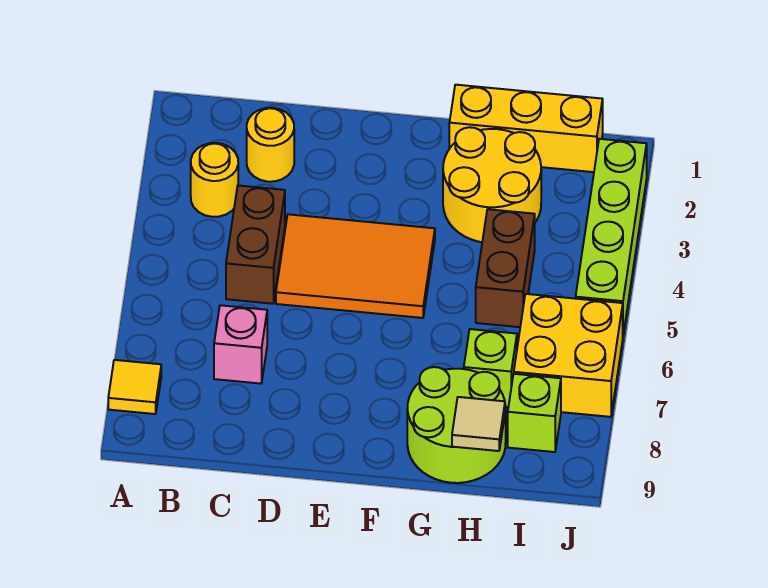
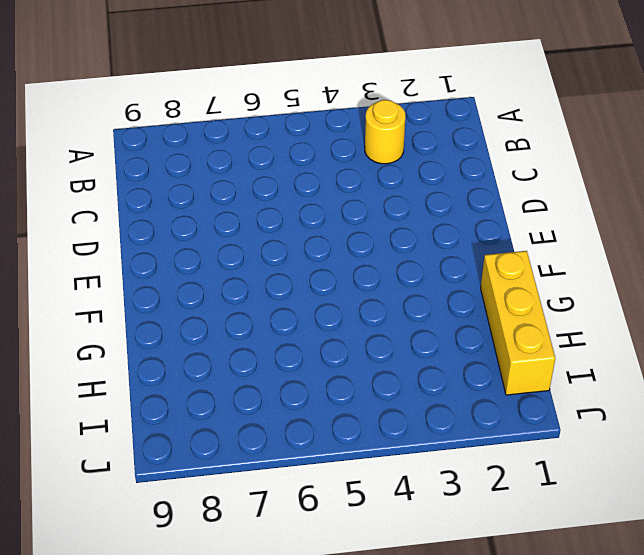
none -> yellow 1x1 tile [108,360,161,414]
none -> yellow 1x1 round brick [247,108,294,182]
none -> brown 1x2 brick [226,185,285,304]

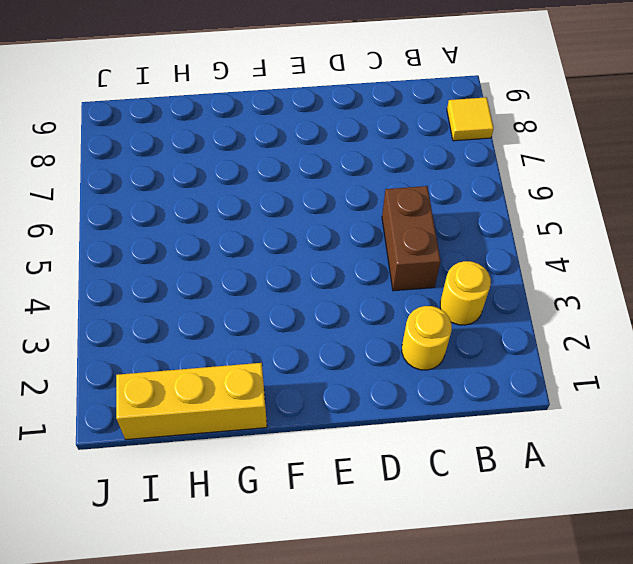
none -> pink 1x1 brick [214,305,267,384]
none -> orange 2x3 tile [276,214,435,318]
none -> yellow 2x2 round brick [443,127,541,242]

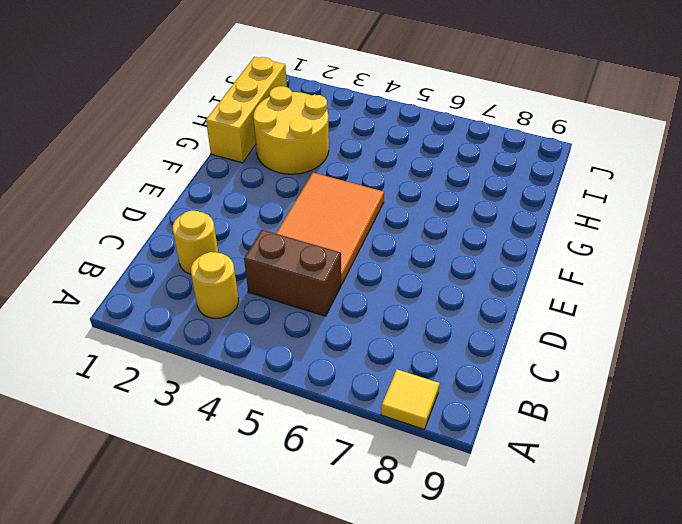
none -> pink 1x1 brick [214,305,267,384]
none -> lime 2x2 round brick [407,367,506,483]
none -> brown 1x2 brick [476,209,535,327]

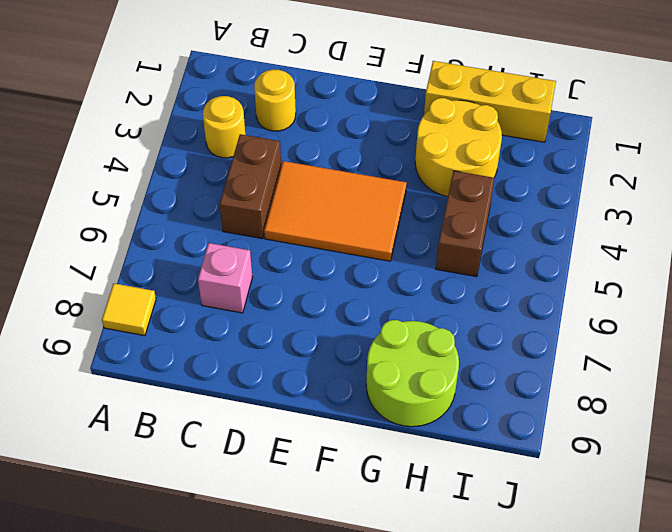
none -> lime 1x1 brick [464,329,517,407]
none -> yellow 2x2 brick [514,294,623,417]
none -> lime 1x1 brick [508,374,561,452]

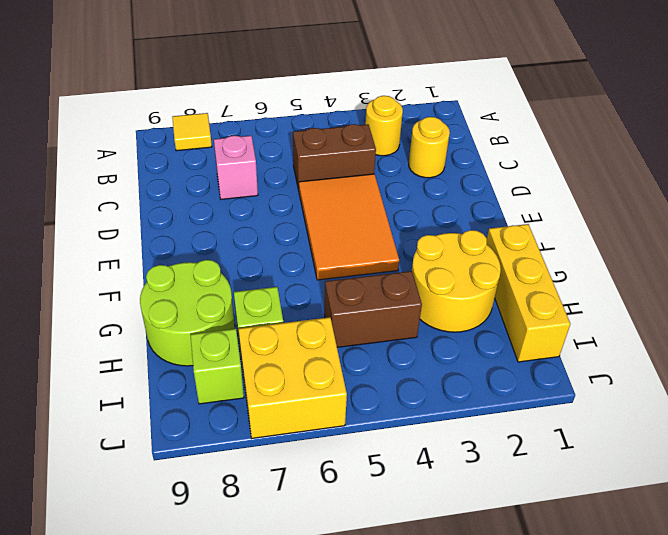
none -> lime 1x4 brick [576,139,647,334]
none -> tan 1x1 tile [452,397,505,451]

